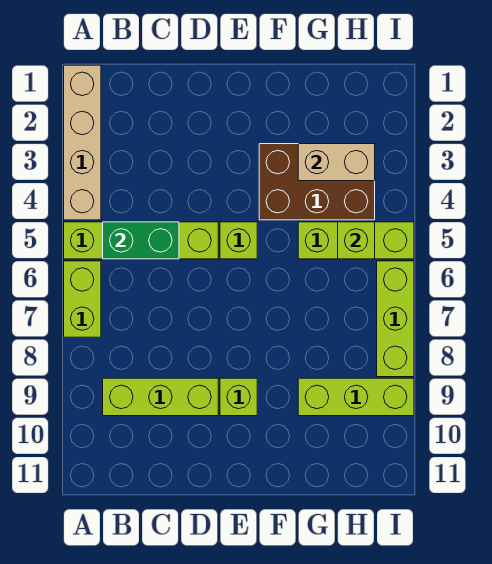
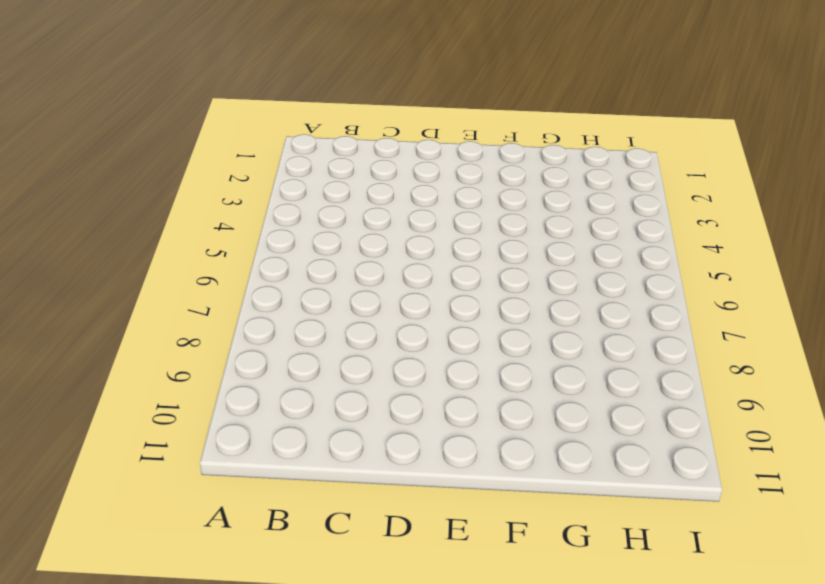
none -> tan 1x4 brick [64,65,101,220]
none -> lime 1x4 brick [64,222,218,259]
none -> lime 1x2 brick [64,261,101,337]

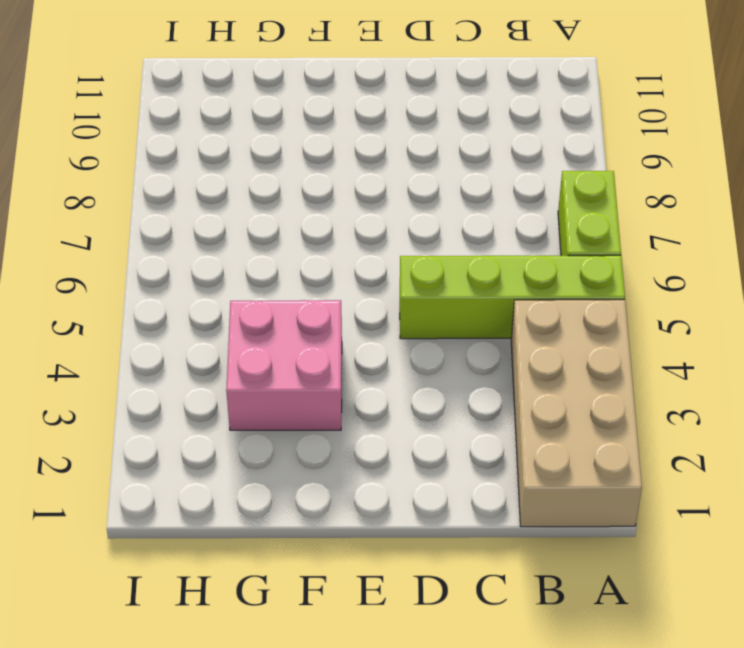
tan 2x4 brick [511,300,642,527] -> tan 1x4 brick [64,65,101,220]
pink 2x2 brick [226,300,342,430] -> brown 2x3 brick [259,144,375,220]
none -> lime 1x3 brick [103,378,218,416]
none -> lime 1x1 brick [220,222,257,259]
none -> lime 1x1 brick [220,378,257,416]

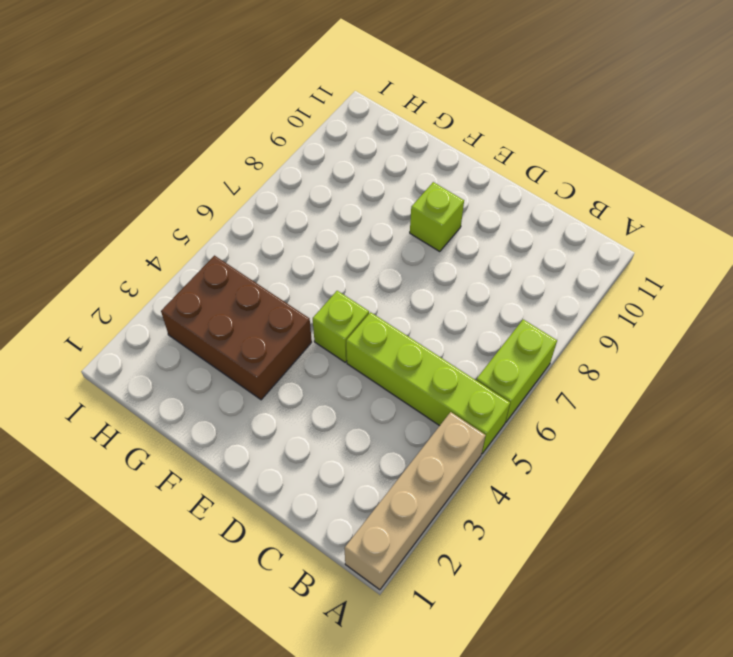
none -> lime 1x3 brick [103,378,218,416]
none -> lime 1x3 brick [298,222,414,259]
none -> lime 1x3 brick [298,378,414,416]

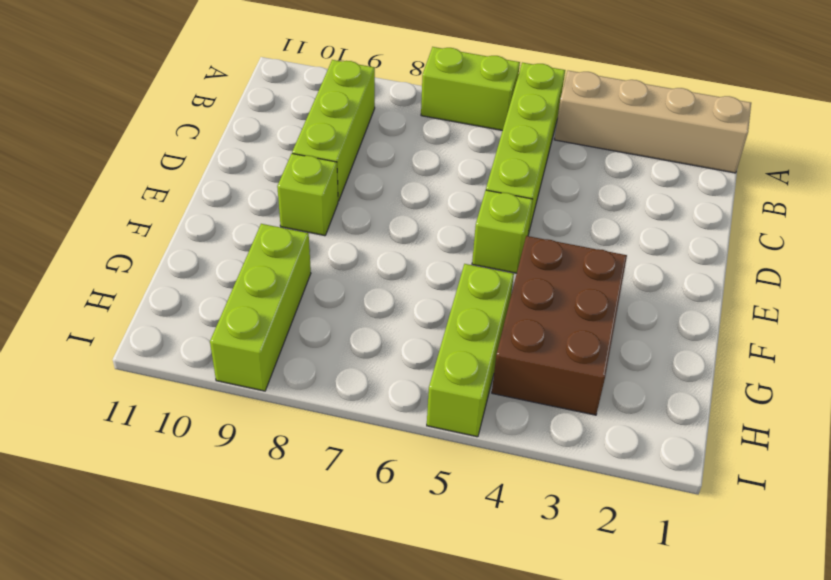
none -> lime 1x3 brick [377,261,414,377]
none -> green 1x2 brick [103,222,179,259]
none -> tan 1x2 brick [298,144,375,181]

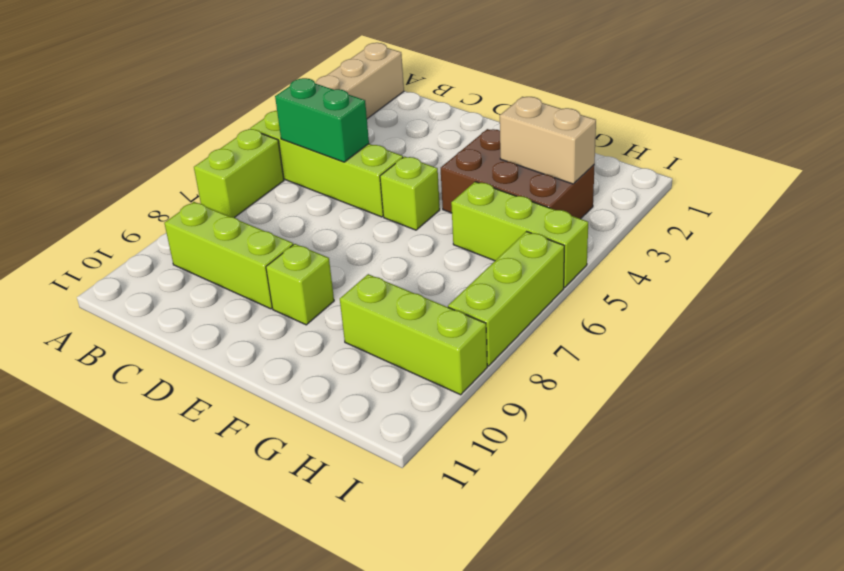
none -> lime 1x1 brick [338,222,375,259]

